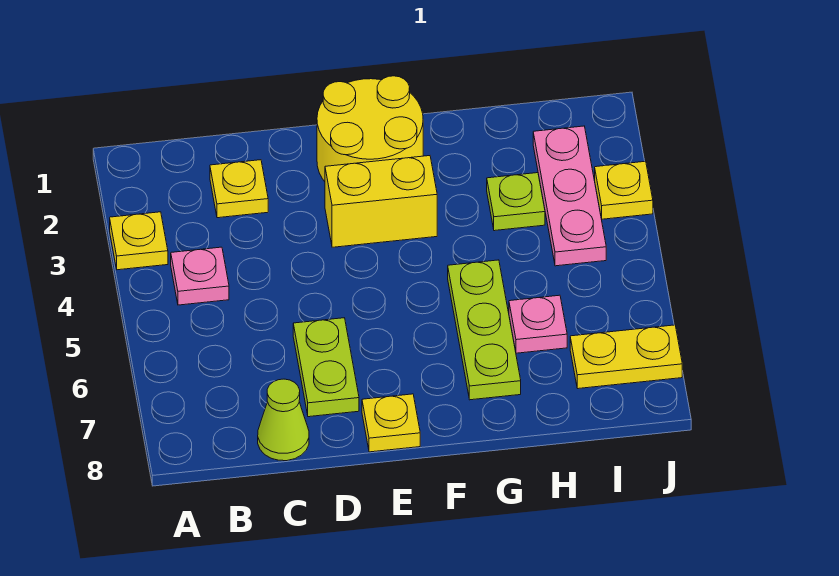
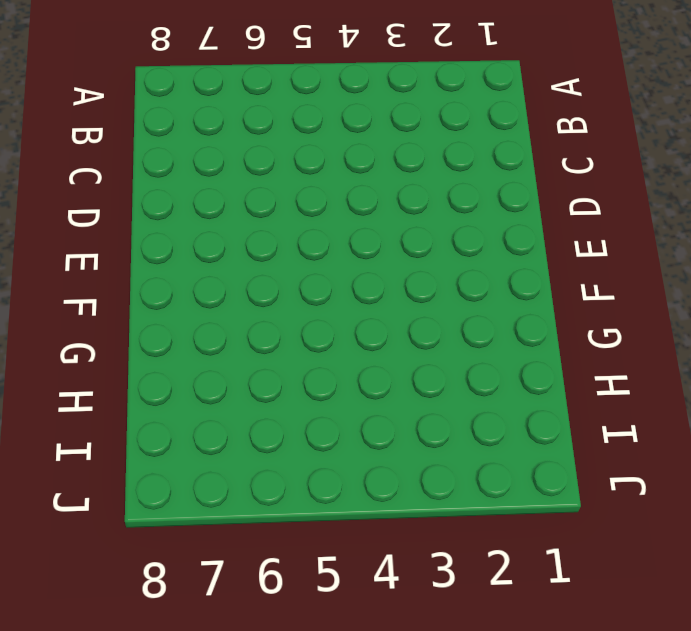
none -> yellow 1x1 plate [110,212,168,270]
none -> pink 1x1 plate [171,247,229,305]
none -> yellow 1x1 plate [210,160,268,218]

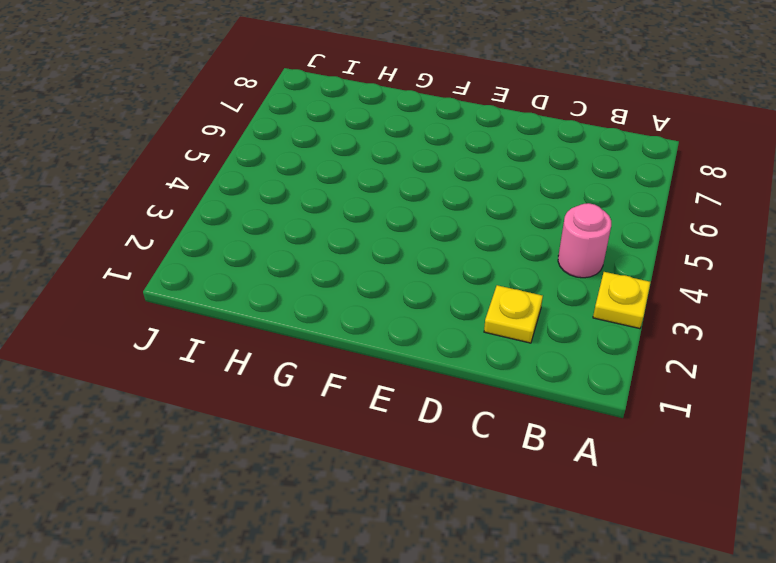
pink 1x1 round brick [558,203,611,278] -> pink 1x1 plate [171,247,229,305]
none -> lime 1x1 cone [258,379,309,461]
none -> lime 1x2 plate [293,318,359,417]
none -> yellow 2x2 round brick [317,76,423,182]

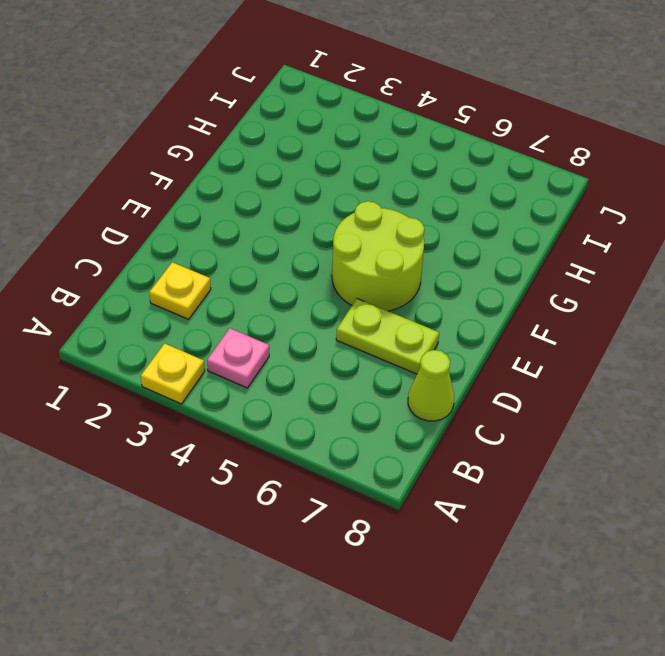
lime 2x2 round brick [332,201,424,311] -> none
none -> yellow 2x2 round brick [317,76,423,182]
none -> yellow 1x2 brick [325,156,437,247]
none -> yellow 1x1 plate [362,394,420,452]

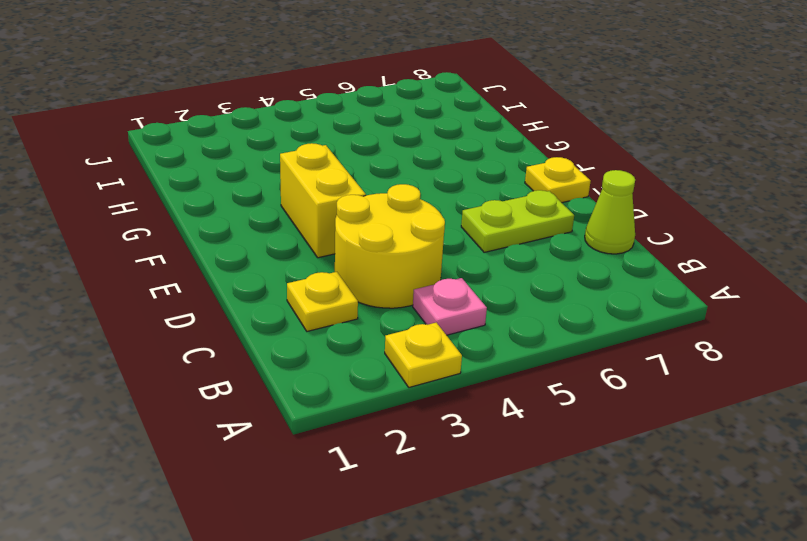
yellow 2x2 round brick [335,184,445,308] -> yellow 2x2 round brick moved to [317,76,423,182]
none -> lime 1x3 plate [448,260,521,400]
none -> lime 1x1 plate [487,173,545,231]
none -> pink 1x1 plate [509,295,567,353]

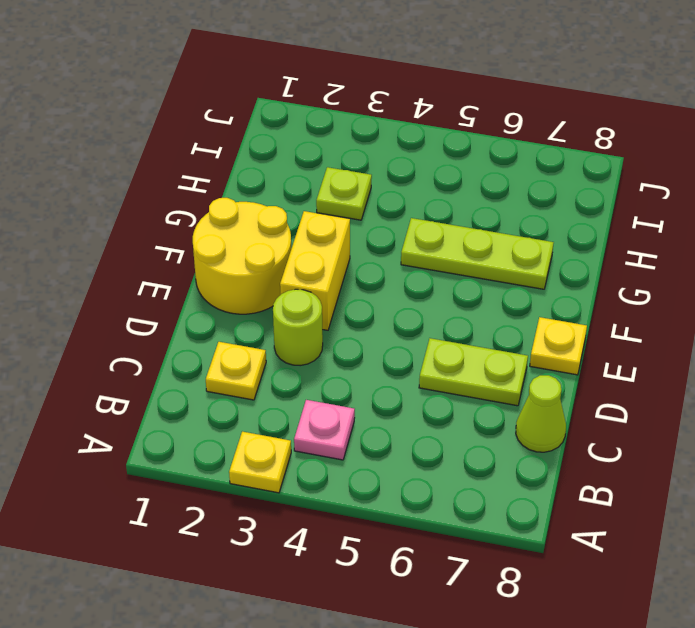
lime 1x1 round brick [273,289,323,366] -> none
none -> pink 1x1 plate [509,295,567,353]
none -> pink 1x3 plate [533,126,606,266]
none -> yellow 1x2 plate [570,325,682,389]

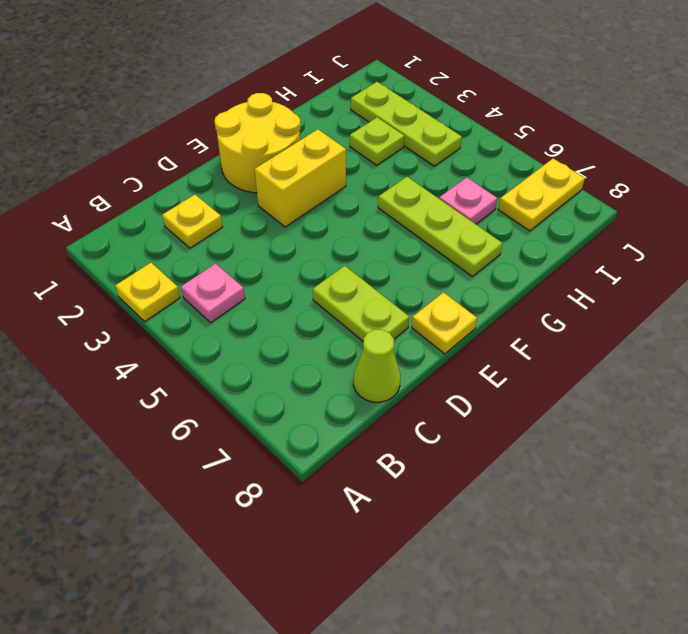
lime 1x3 plate [351,82,462,166] -> pink 1x3 plate [533,126,606,266]
none -> yellow 1x1 plate [595,161,653,219]

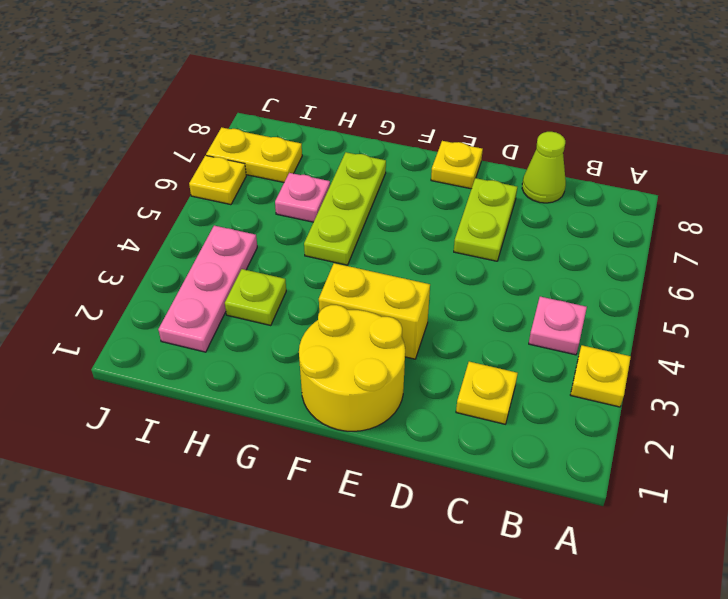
yellow 1x1 plate [189,156,246,205] -> yellow 1x1 plate moved to [595,161,653,219]

